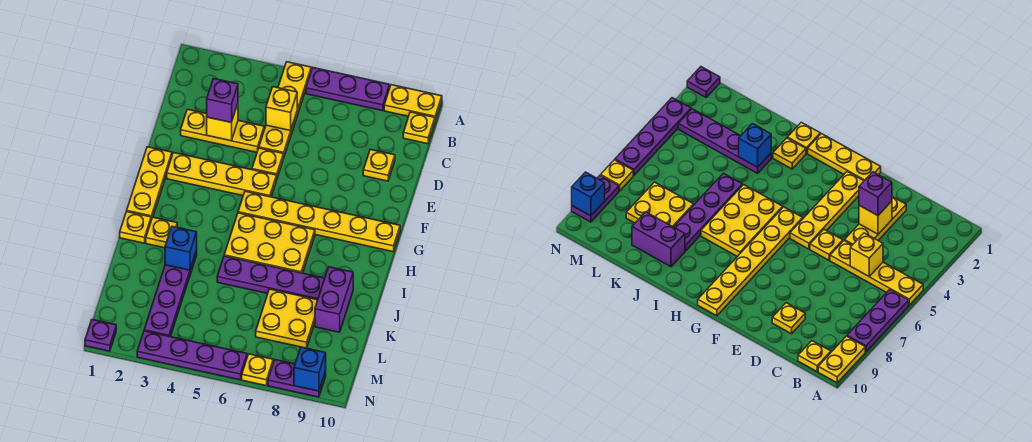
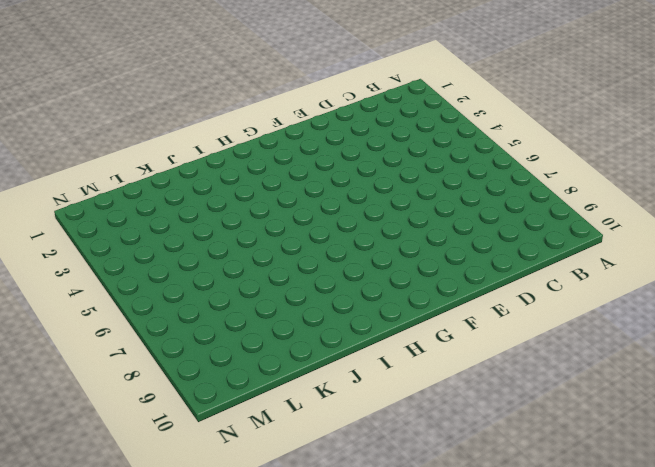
none -> yellow 1x4 plate [259,62,311,158]
none -> purple 1x3 plate [306,68,390,111]
none -> yellow 1x2 plate [384,85,442,121]

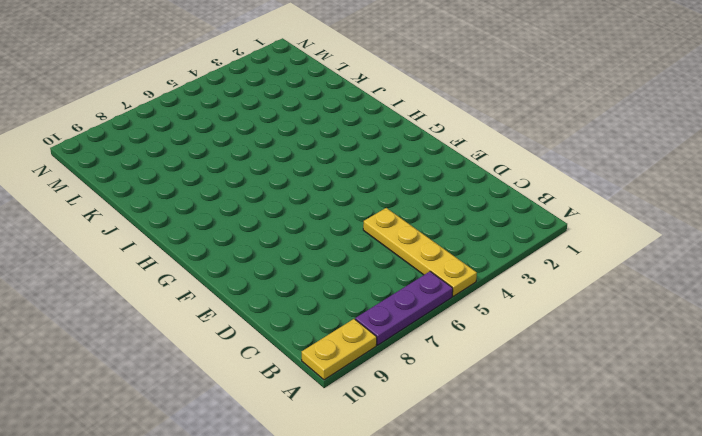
none -> yellow 1x1 plate [403,112,435,144]
none -> yellow 1x3 plate [181,109,264,152]
none -> yellow 1x1 plate [363,149,395,181]

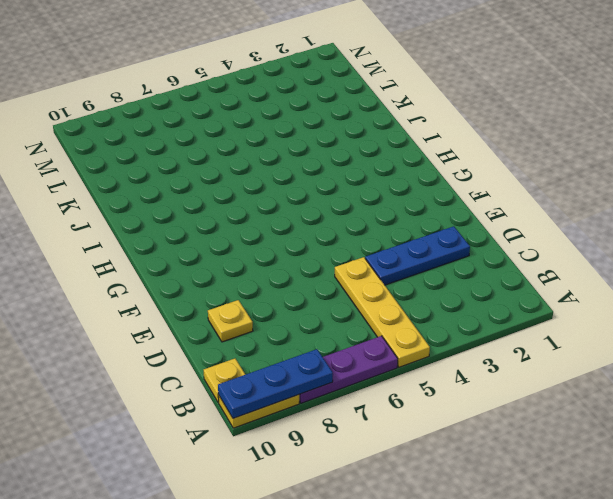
blue 1x3 plate [218,349,333,418] -> none
blue 1x3 plate [365,226,470,285] -> yellow 1x3 plate [181,109,264,152]
none -> yellow 1x1 plate [252,148,283,178]
none -> yellow 1x3 plate [127,147,172,220]
none -> yellow 1x4 plate [167,153,277,197]

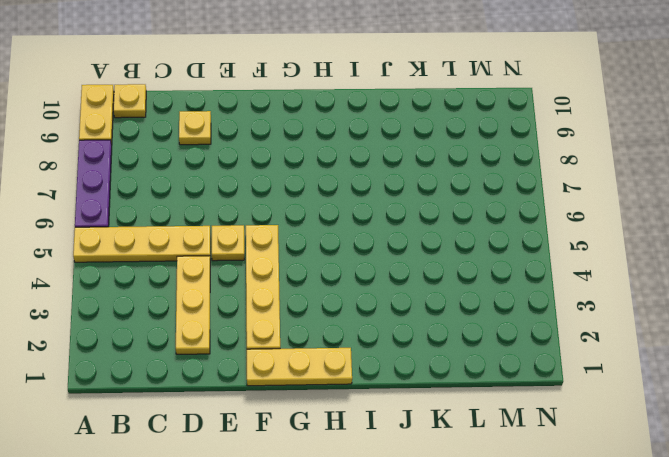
none -> yellow 1x6 plate [238,191,400,252]
none -> yellow 2x3 plate [224,213,315,273]
none -> yellow 1x1 plate [120,212,151,243]

